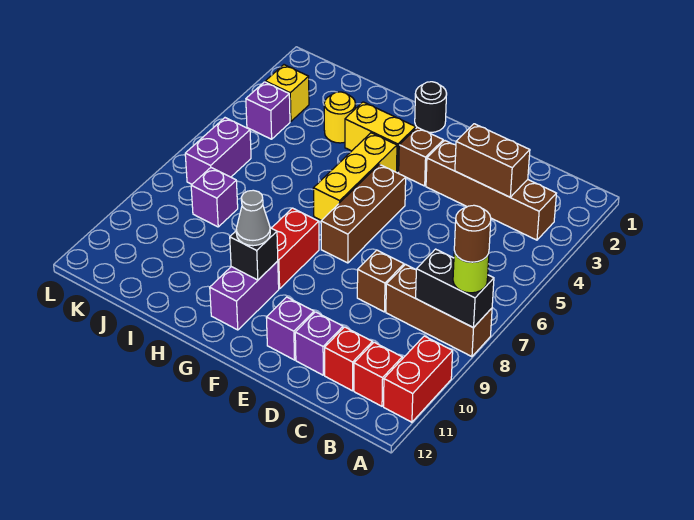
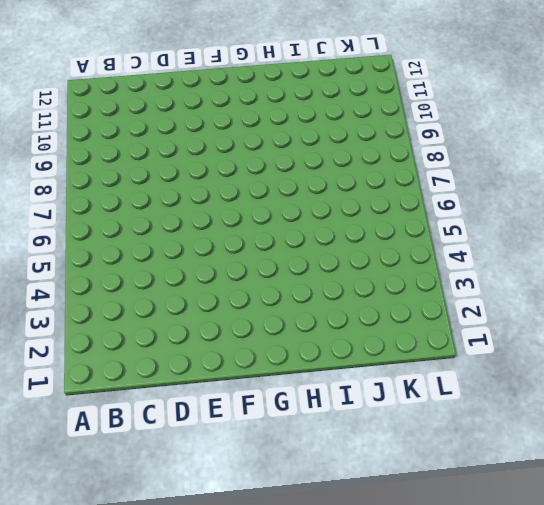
none -> brown 1x3 brick [386,264,492,357]
none -> red 1x2 brick [384,336,453,422]
none -> brown 1x4 brick [426,141,557,240]

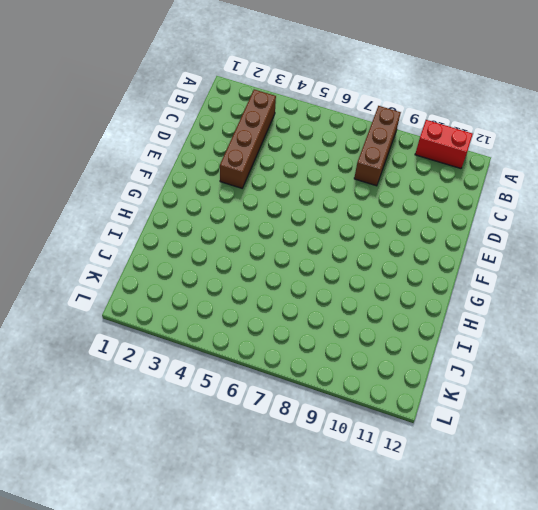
none -> red 1x1 brick [354,342,402,406]
none -> red 1x1 brick [325,327,372,391]
none -> brown 1x1 brick [357,250,404,312]

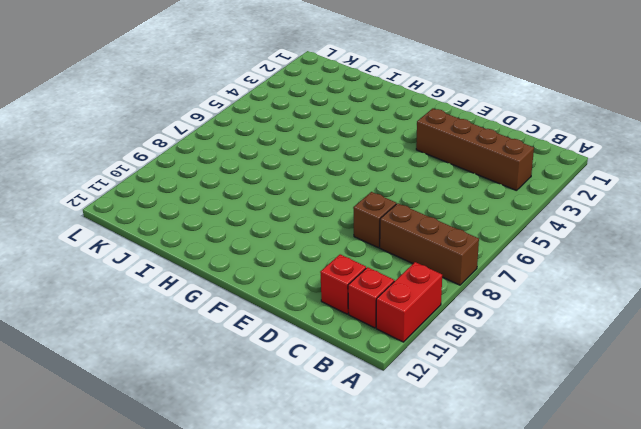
none -> purple 1x1 brick [295,312,343,375]
none -> purple 1x1 brick [266,297,314,360]
none -> brown 1x1 brick [399,127,443,186]

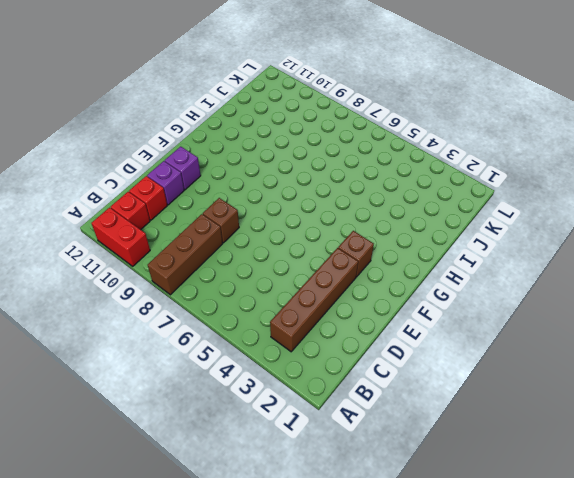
none -> brown 1x3 brick [321,164,406,263]
none -> black 1x1 round brick [415,82,447,133]
none -> yellow 1x2 brick [345,102,416,173]

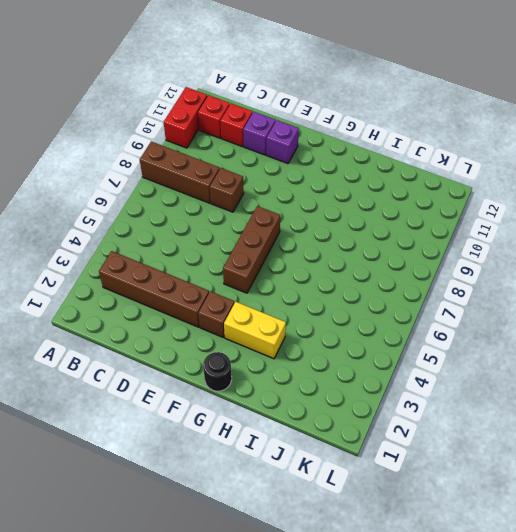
none -> yellow 1x3 brick [313,133,397,221]
none -> red 1x2 brick [272,208,319,289]
none -> purple 1x2 brick [210,261,279,330]

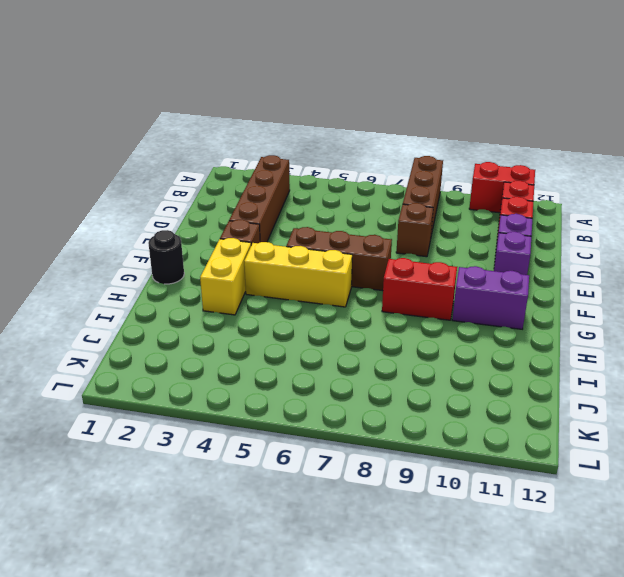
none -> yellow 1x1 round brick [324,92,356,143]
none -> purple 1x1 brick [191,168,238,227]
none -> yellow 1x1 brick [265,65,309,121]

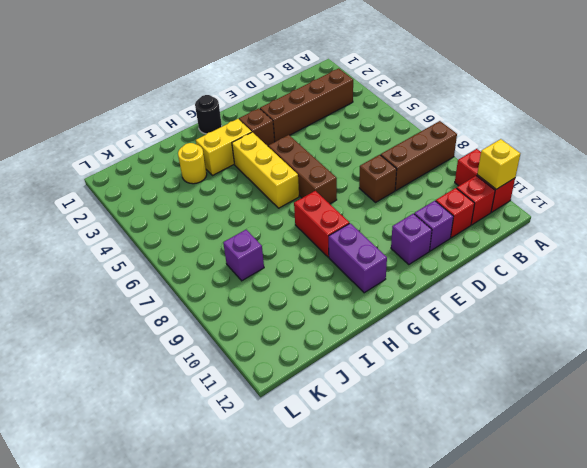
yellow 1x1 brick [477,139,520,189] -> yellow 1x1 brick moved to [265,65,309,121]
none -> purple 1x1 brick [246,82,290,139]
none -> purple 1x2 brick [185,118,251,184]
none -> black 1x2 brick [416,249,494,328]

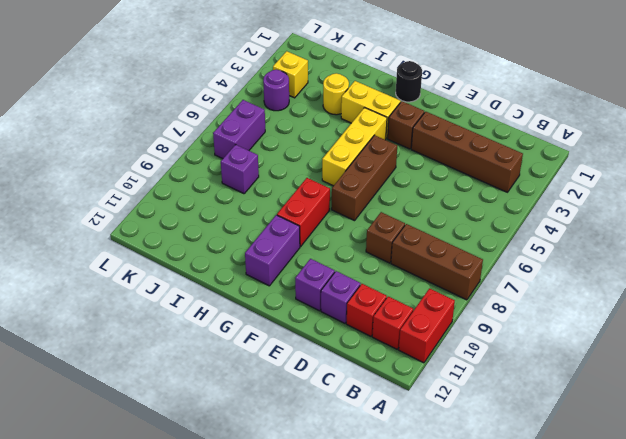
purple 1x1 round brick [263,70,289,111] -> purple 1x1 brick [246,82,290,139]
none -> black 1x2 brick [416,249,494,328]
none -> brown 1x2 brick [455,124,530,197]
none -> black 1x1 brick [230,228,278,280]

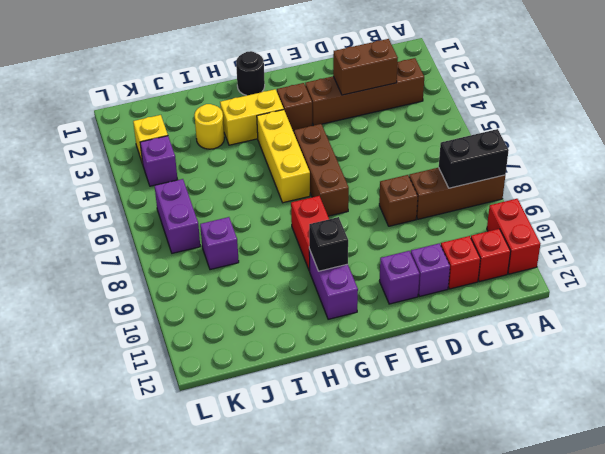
none -> lime 1x1 round brick [453,251,489,293]
none -> grey 1x1 cone [236,190,270,246]
none -> brown 1x1 round brick [454,205,491,262]

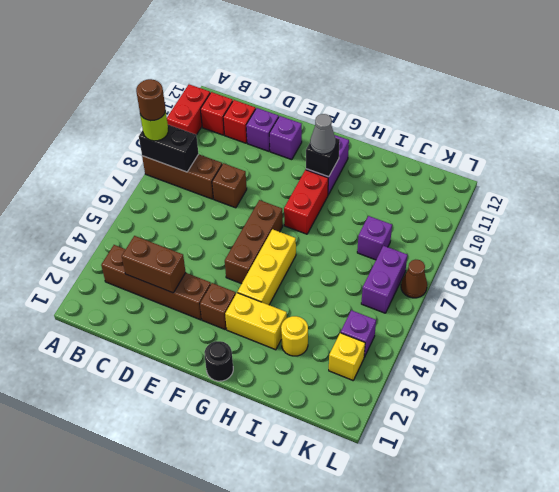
brown 1x1 cone [401,260,427,298] -> none

